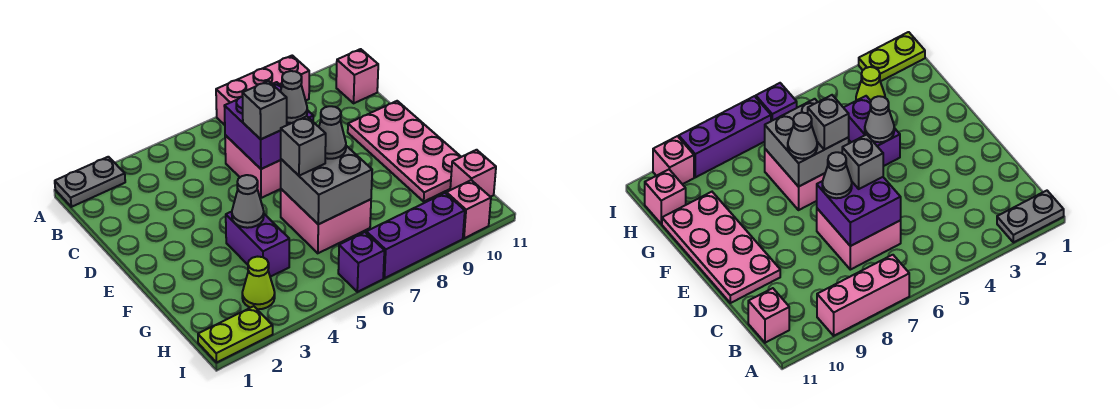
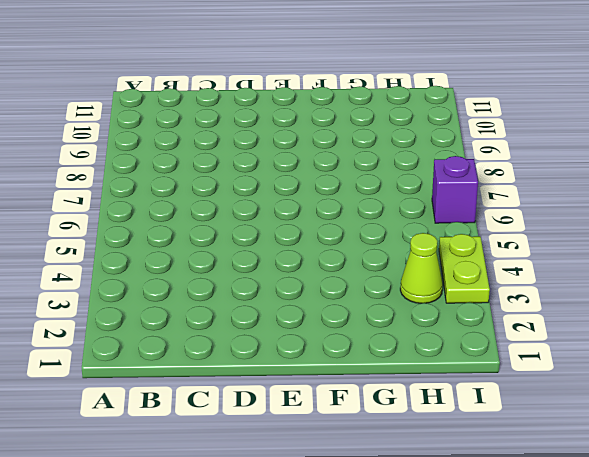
lime 1x2 plate [439,234,490,303] -> lime 1x2 plate moved to [198,306,273,362]
none -> grey 1x2 plate [55,157,125,207]
none -> pink 1x3 brick [216,56,310,125]
none -> pink 1x1 brick [336,49,378,103]

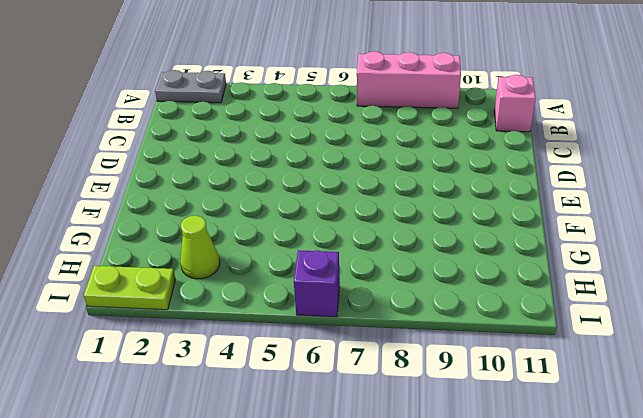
none -> pink 2x2 brick [225,135,281,198]
none -> pink 2x4 plate [348,101,461,201]
none -> purple 1x2 brick [226,212,289,277]

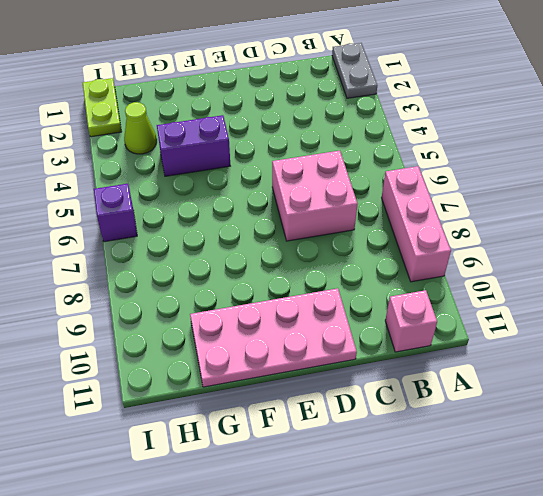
none -> pink 2x2 brick [281,189,371,253]
none -> pink 1x1 brick [450,150,496,197]
none -> purple 1x3 brick [366,193,465,278]

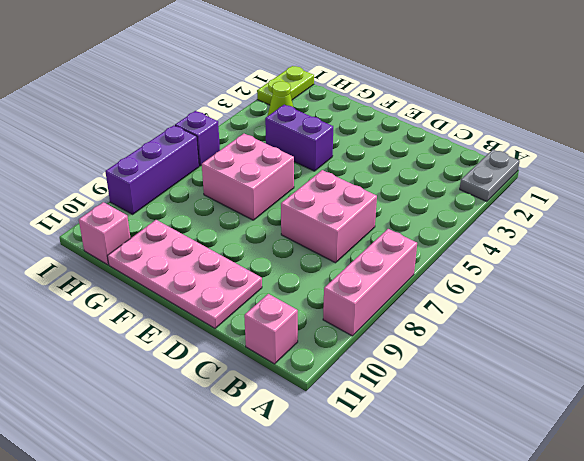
none -> pink 1x1 brick [446,180,491,238]
none -> purple 2x2 brick [224,82,313,169]
none -> grey 1x1 cone [232,175,264,228]

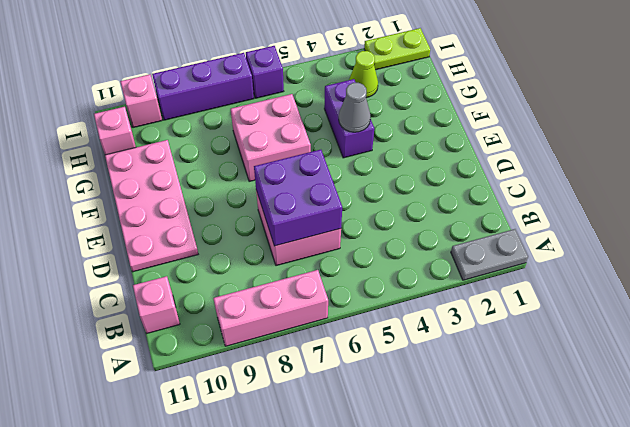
none -> grey 2x2 brick [281,146,372,224]
none -> grey 1x1 brick [242,81,287,139]
none -> grey 1x1 cone [280,71,307,123]

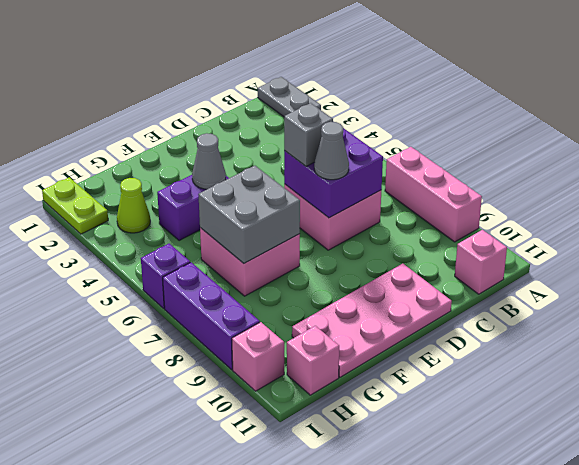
none -> grey 1x1 brick [280,116,326,176]
none -> grey 1x1 cone [319,106,346,159]

